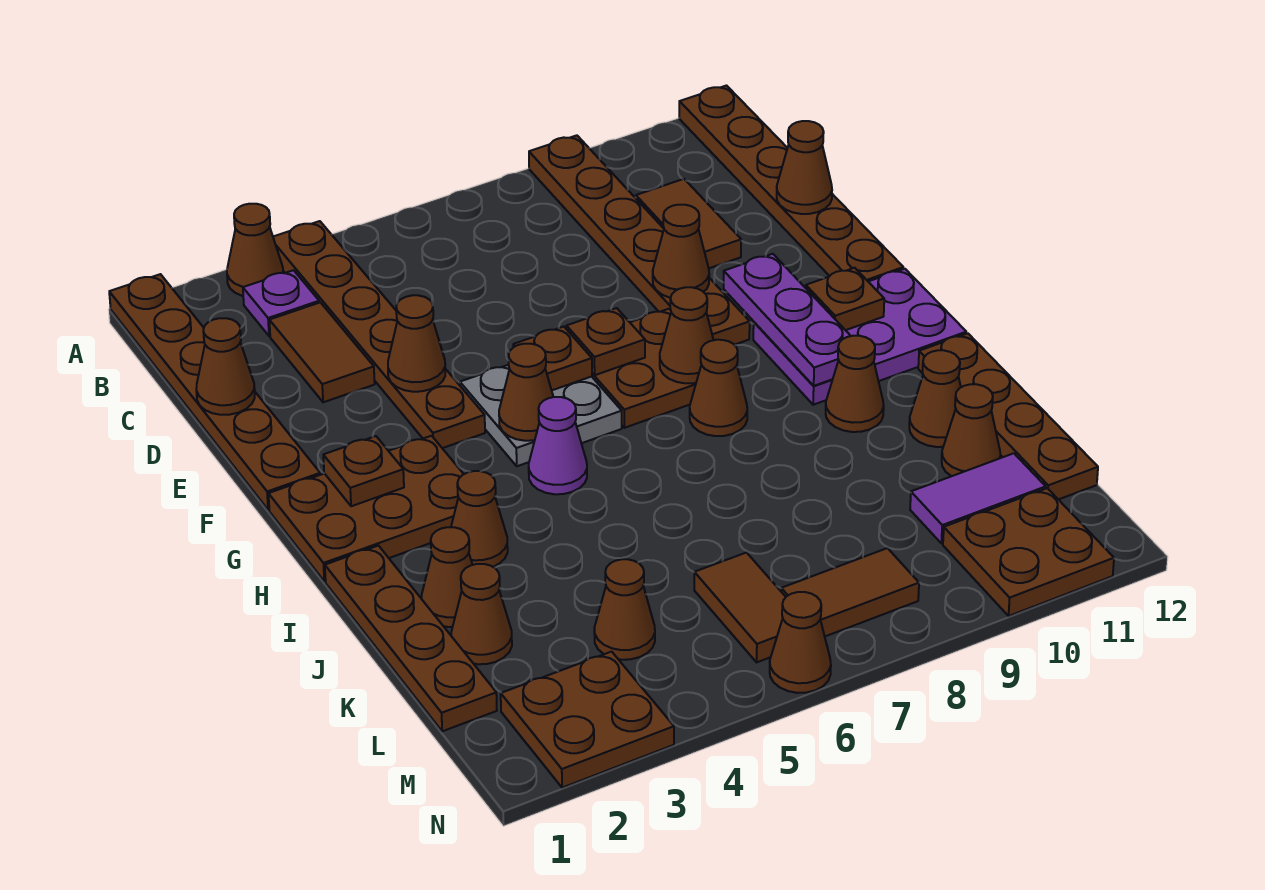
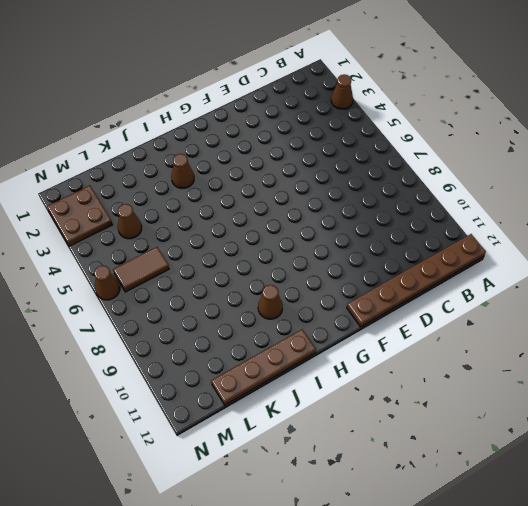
none -> brown 1x6 plate [109,274,320,510]
none -> brown 1x6 plate [273,221,485,448]
none -> brown 1x6 plate [529,135,750,345]
none -> purple 1x1 plate [243,270,319,336]

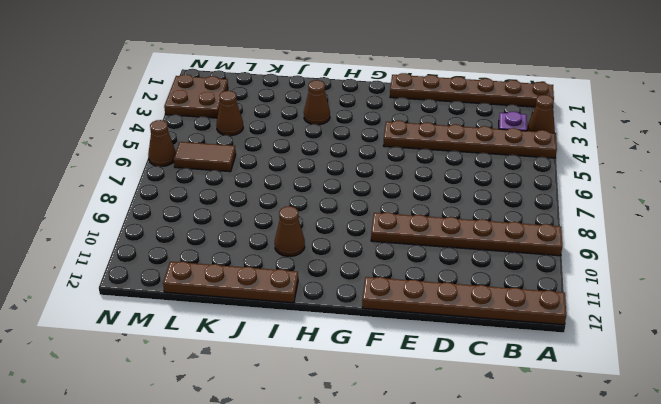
none -> brown 1x2 tile [269,302,375,402]
none -> brown 1x2 tile [636,179,741,268]
none -> grey 2x2 plate [460,365,622,466]
none -> brown 2x2 plate [592,309,696,428]

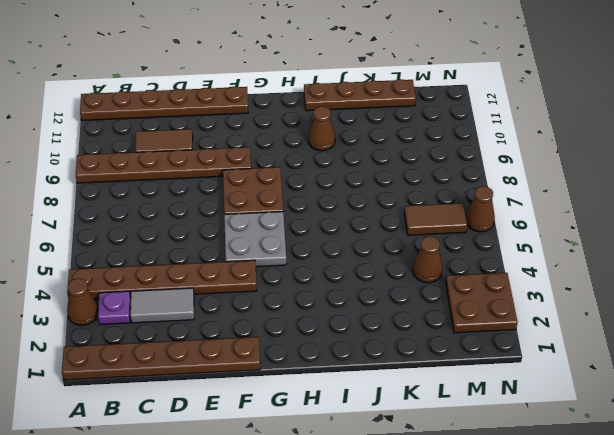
grey 1x2 tile [130,288,194,323] -> brown 1x2 tile [269,302,375,402]
none -> brown 2x3 plate [269,436,464,581]
none -> purple 2x3 plate [753,269,966,405]
none -> purple 1x1 cone [529,397,587,494]
none -> brown 1x1 cone [690,340,747,436]

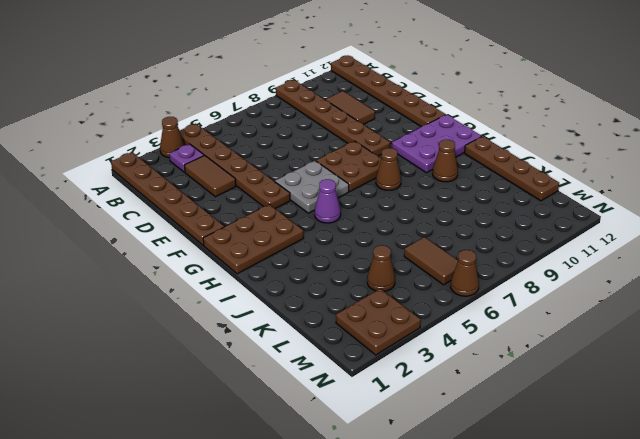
none -> brown 1x4 plate [325,546,497,731]
none -> brown 1x1 cone [451,471,508,567]
none -> brown 1x1 cone [422,527,472,627]
none -> brown 1x1 cone [909,350,961,447]

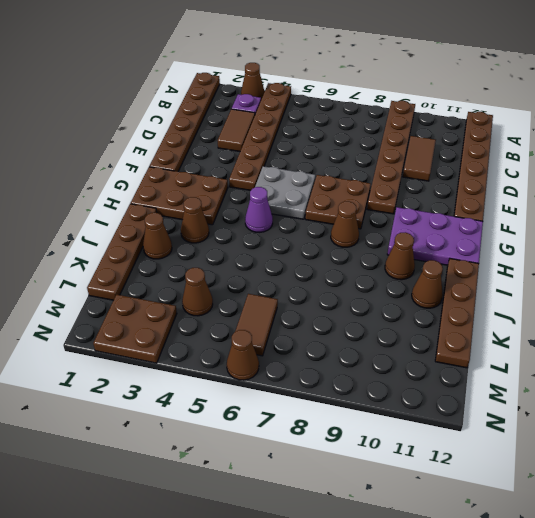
none -> brown 1x1 cone [451,564,512,664]
none -> brown 1x1 cone [942,384,1001,476]
none -> purple 1x2 tile [910,453,1046,543]
none -> brown 1x2 tile [781,548,919,636]

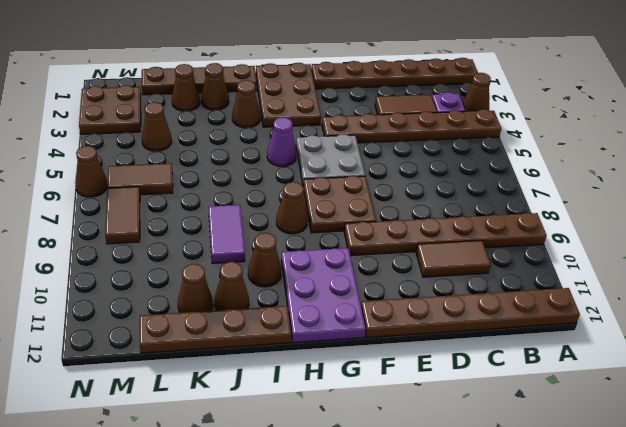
purple 1x2 tile [208,205,245,264] -> purple 1x2 tile moved to [910,453,1046,543]
none -> brown 2x2 plate [943,488,1114,616]
none -> brown 1x1 cone [196,318,255,415]
none -> brown 1x1 cone [777,121,832,214]
none -> brown 1x1 cone [388,295,445,392]

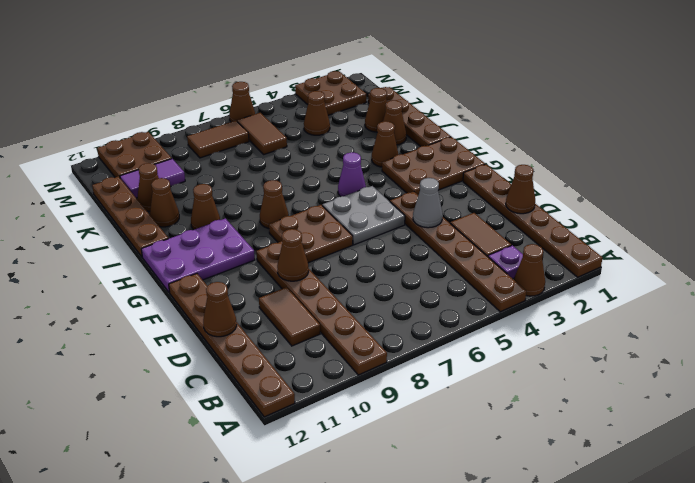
grey 1x1 cone [413,178,443,228] -> brown 1x1 cone [388,295,445,392]
none -> brown 1x1 plate [513,327,592,390]
none -> brown 1x1 plate [567,308,645,375]
none -> purple 1x3 plate [724,254,850,386]
none -> brown 1x1 plate [323,436,404,506]

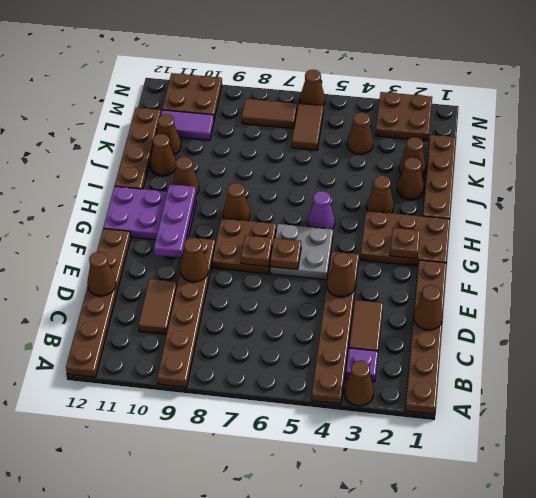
none -> brown 1x1 cone [499,344,553,441]
none -> brown 1x1 cone [660,287,713,383]
none -> brown 1x1 plate [806,268,884,330]

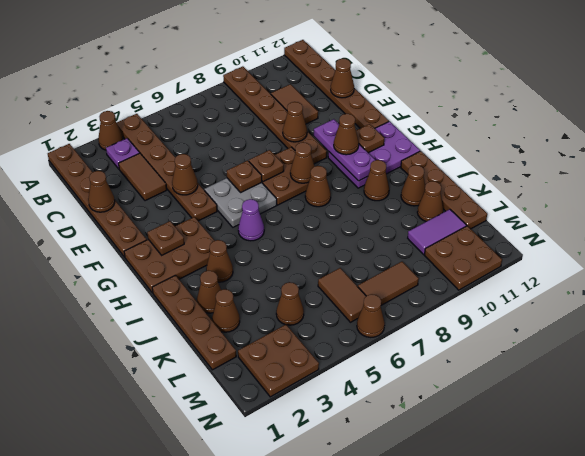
brown 1x1 cone [334,114,359,155] -> brown 1x1 cone moved to [499,344,553,441]

